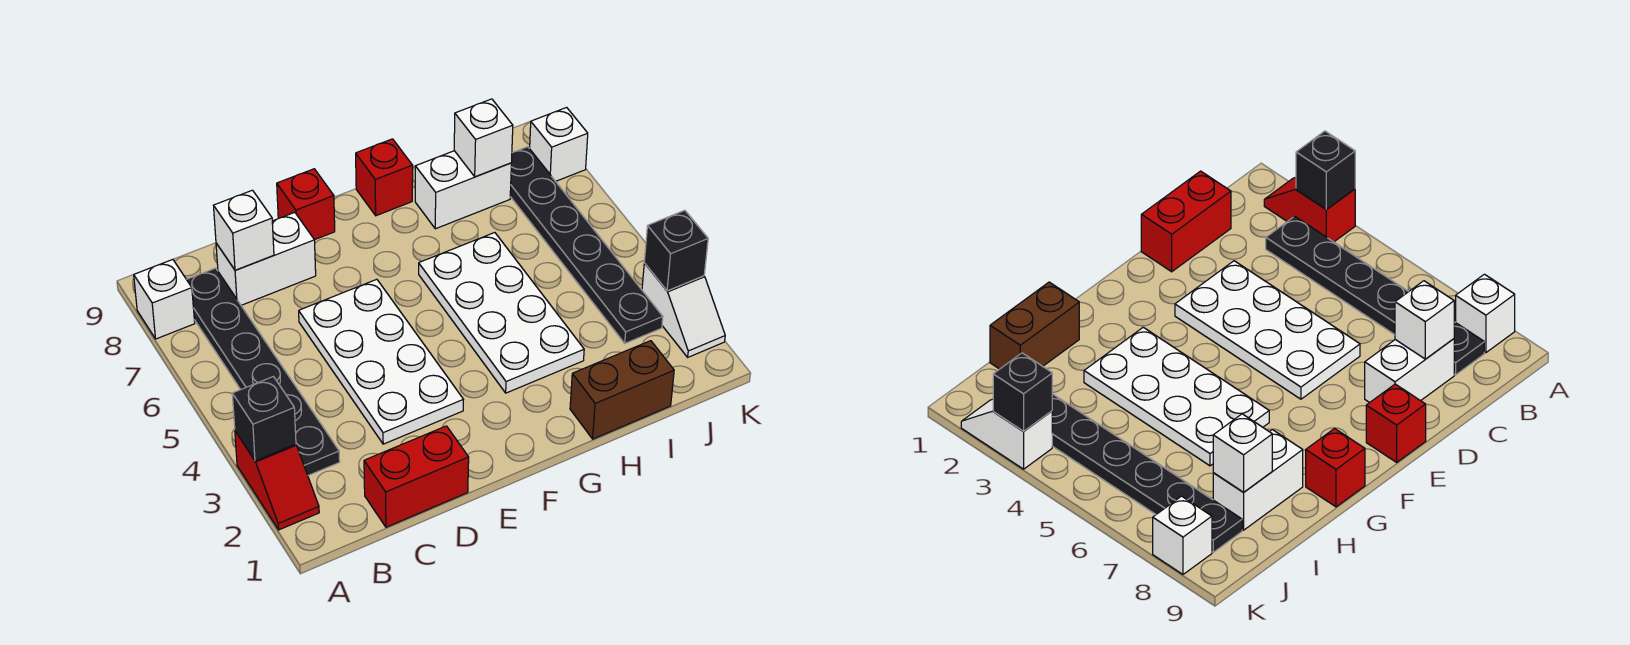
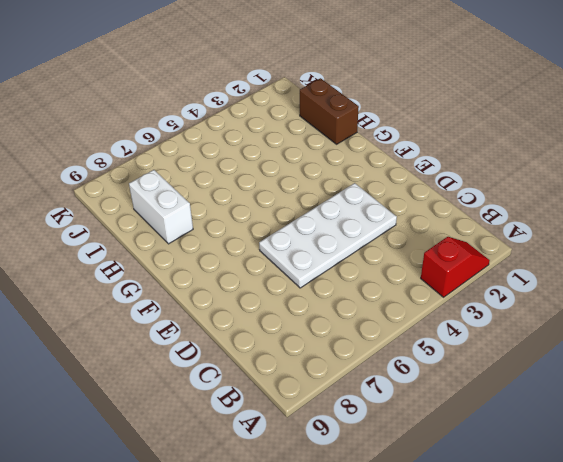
none -> white 1x1 brick [134,259,195,339]
none -> black 1x6 plate [187,268,340,475]
none -> red 1x2 brick [364,426,469,527]

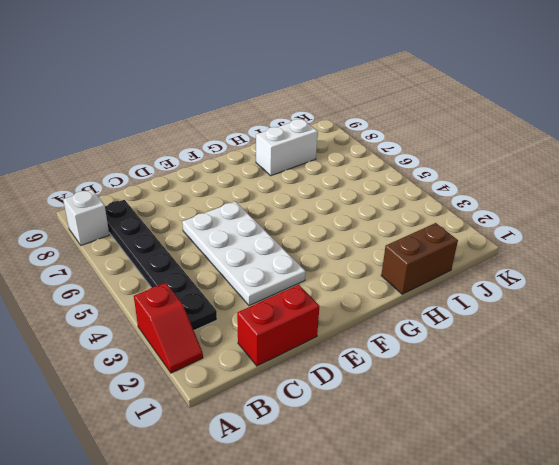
none -> white 1x2 brick [216,212,316,305]
none -> red 1x1 brick [277,169,335,240]
none -> white 2x4 plate [419,233,584,393]

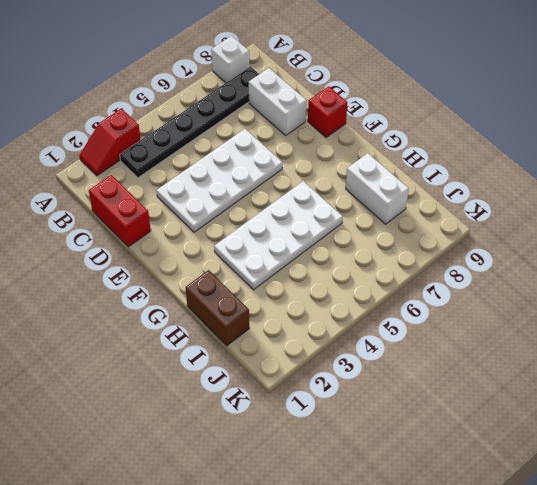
none -> red 1x1 brick [356,139,413,216]
none -> black 1x6 plate [510,147,663,343]
none -> white 1x2 slope [642,263,725,357]

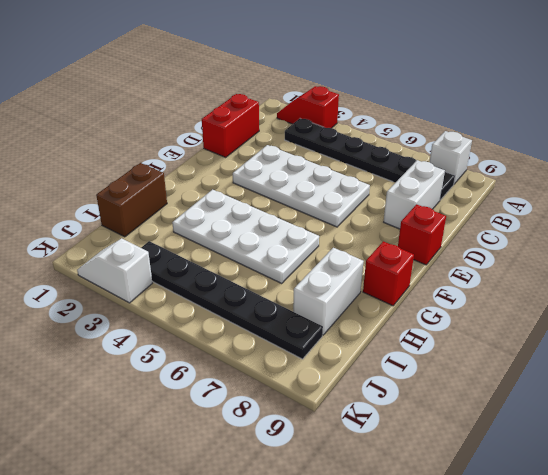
none -> white 1x1 brick [530,107,588,181]
none -> black 1x1 brick [232,377,296,461]
none -> white 1x1 brick [214,190,274,270]

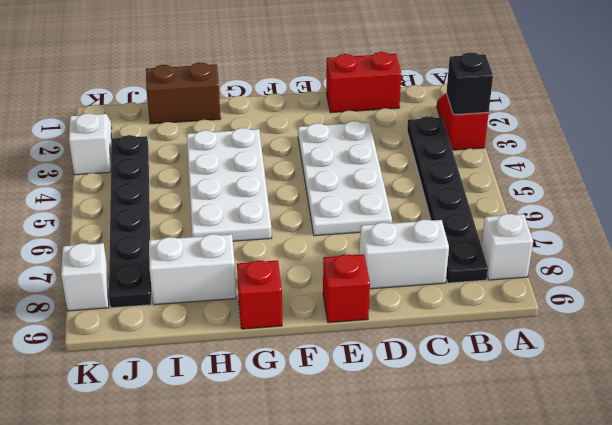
none -> white 1x1 brick [214,190,274,270]
none -> white 1x1 brick [454,99,513,177]
none -> black 1x1 brick [644,210,708,291]

